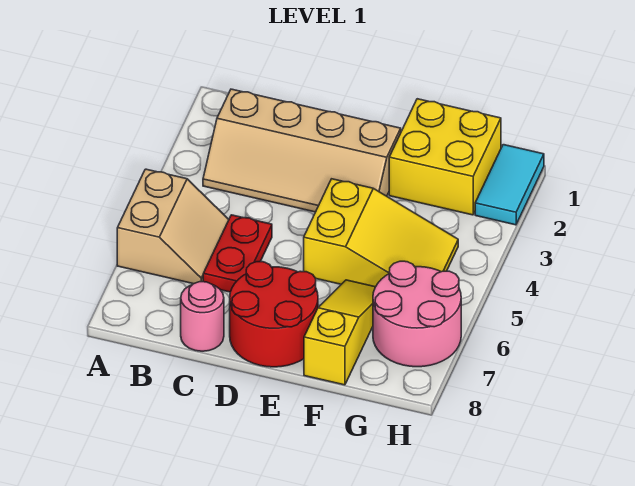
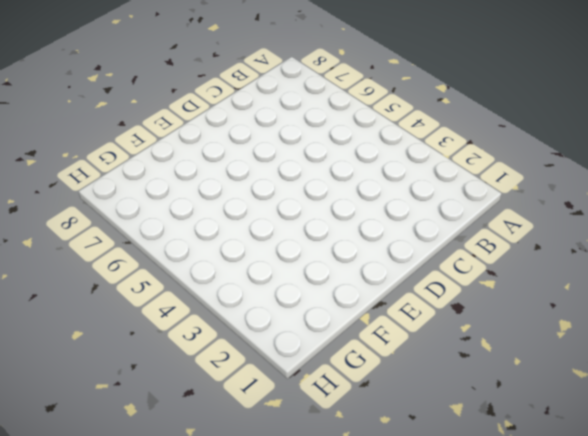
none -> tan 2x2 slope [117,169,229,284]
none -> tan 2x4 slope [203,89,401,212]

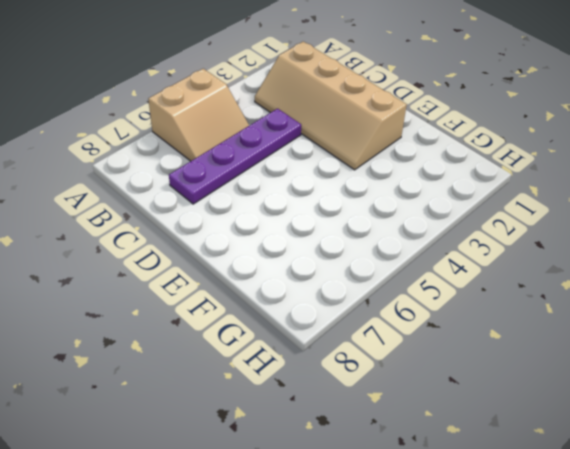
purple 1x4 plate [169,109,301,204] -> red 1x2 plate [203,215,272,292]
none -> pink 1x1 round brick [181,282,224,351]
none -> red 2x2 round brick [230,262,318,367]

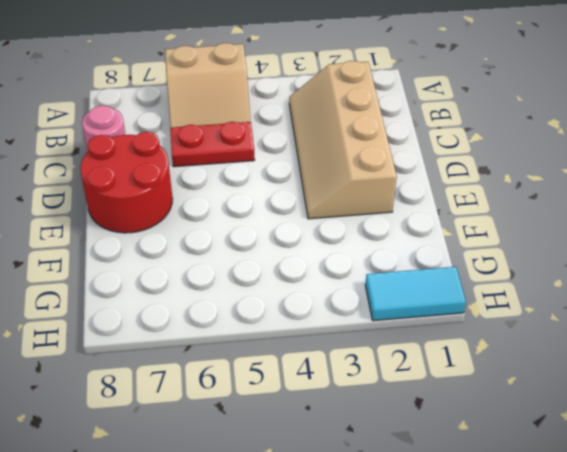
none -> yellow 2x3 slope [304,179,458,287]
none -> yellow 2x2 brick [389,99,501,215]

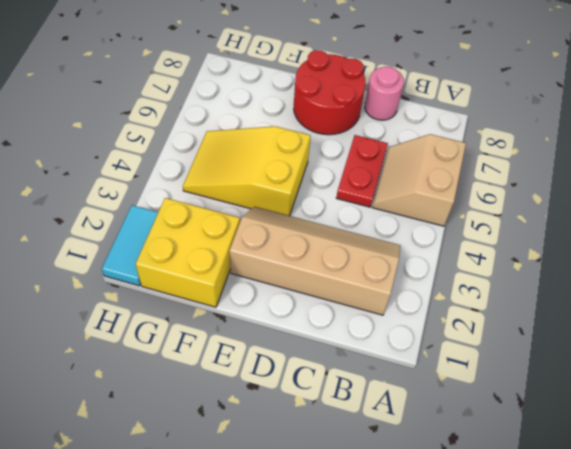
none -> yellow 1x3 slope [304,280,375,385]
none -> pink 2x2 round brick [373,261,461,367]

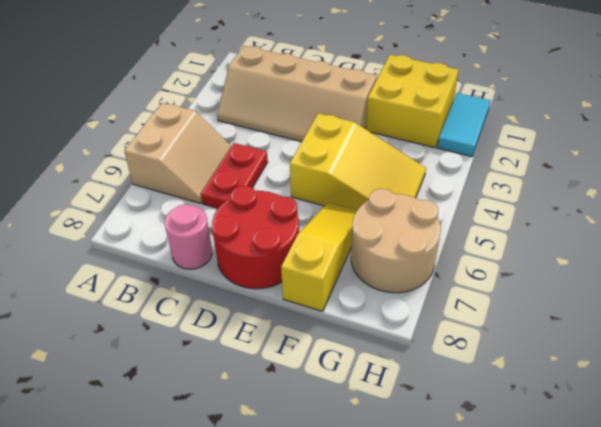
tan 2x2 round brick [351,189,441,293] -> pink 2x2 round brick [373,261,461,367]

